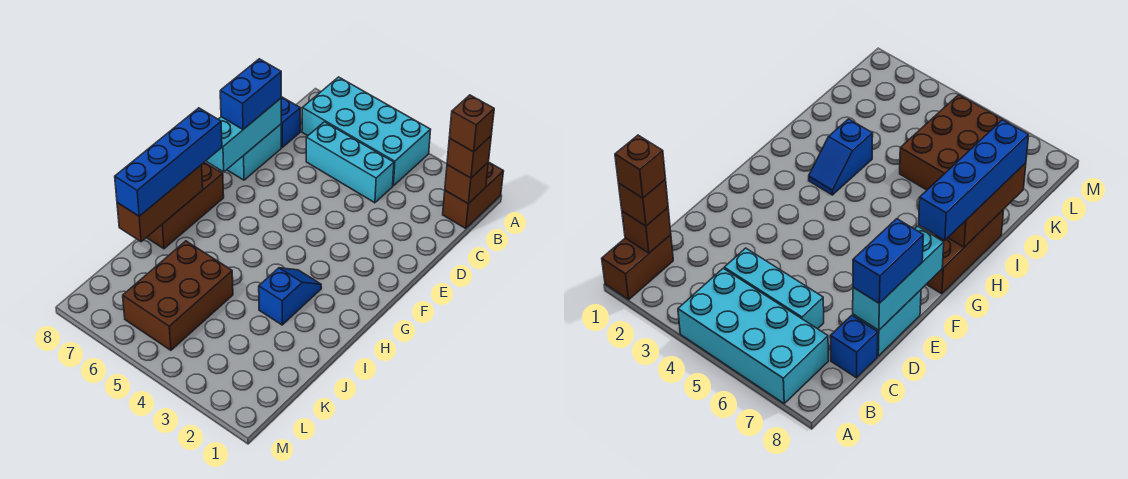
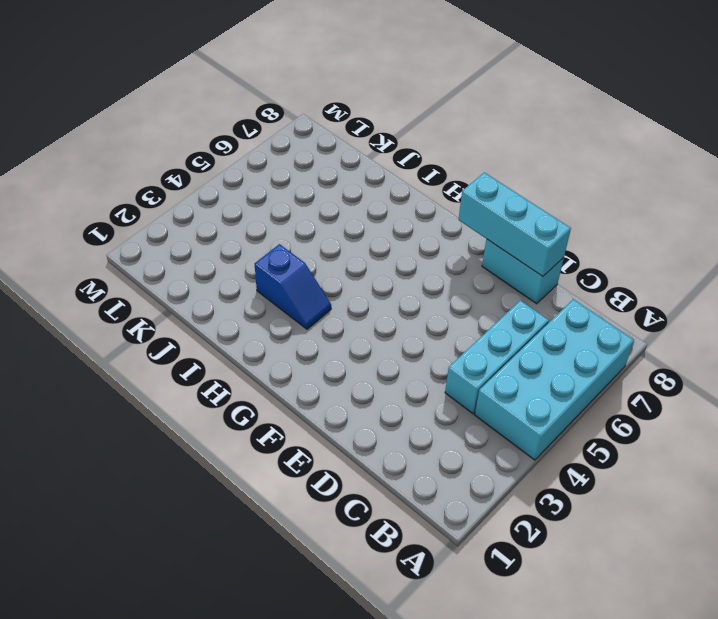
none -> brown 1x2 brick [443,162,504,229]
none -> blue 1x1 brick [281,97,300,147]
none -> brown 1x3 brick [147,162,224,249]

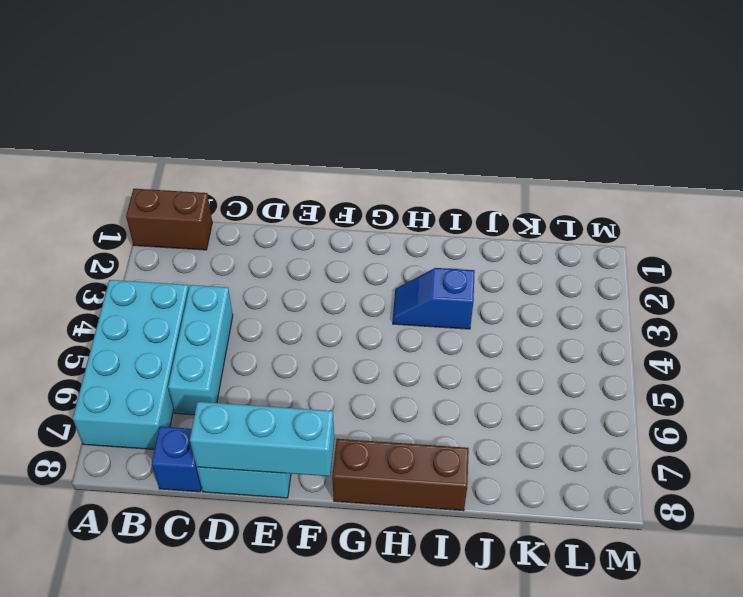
none -> brown 2x3 brick [123,241,233,350]
none -> brown 1x1 brick [445,163,488,204]
none -> brown 1x3 brick [117,165,203,242]

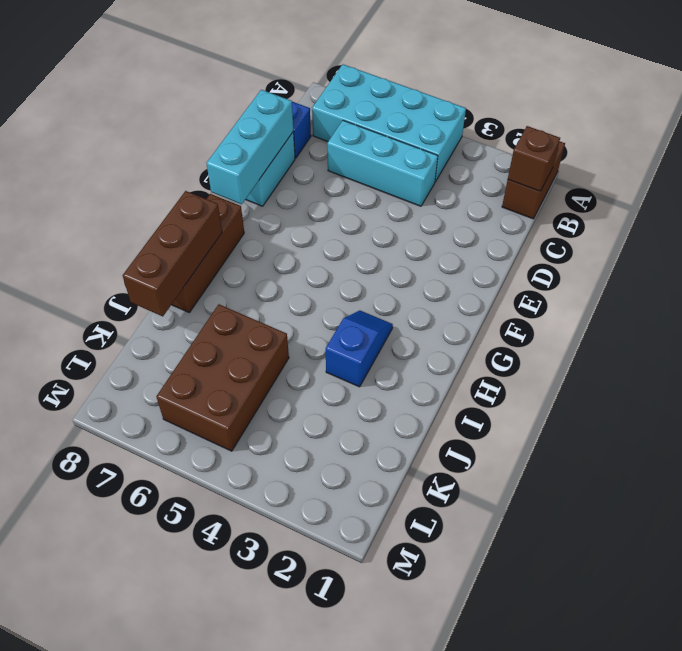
none -> brown 1x1 brick [447,136,491,178]
none -> blue 1x2 brick [220,59,281,129]
none -> blue 1x4 brick [115,108,222,216]

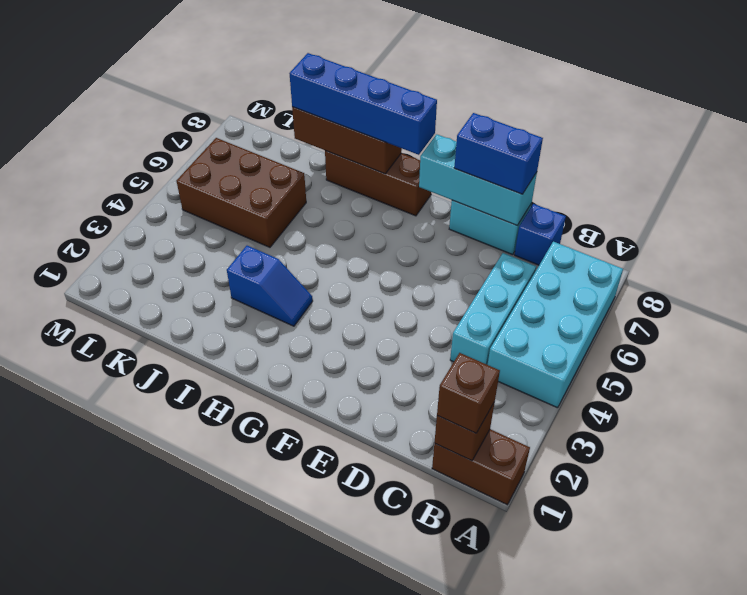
none -> brown 1x1 brick [449,95,494,152]

